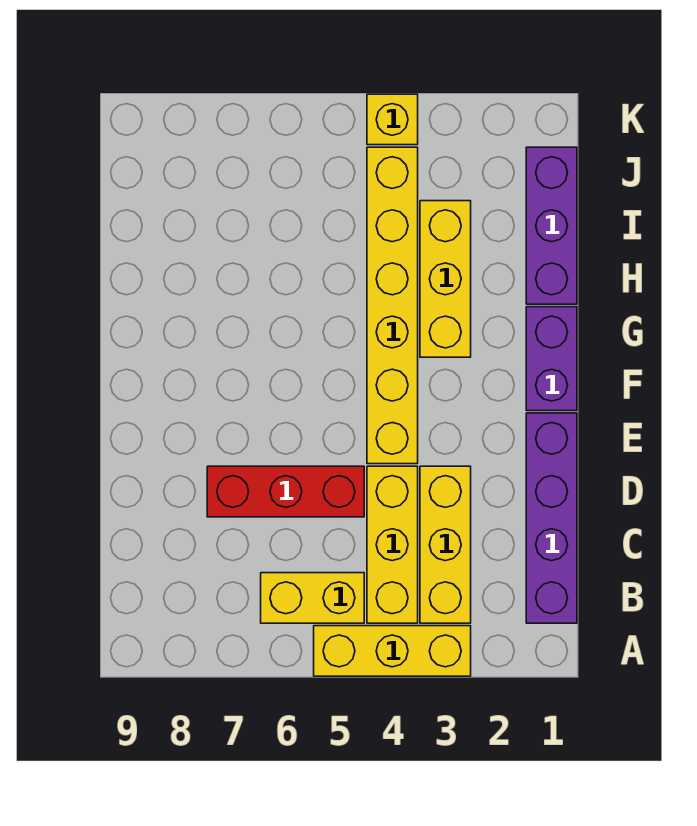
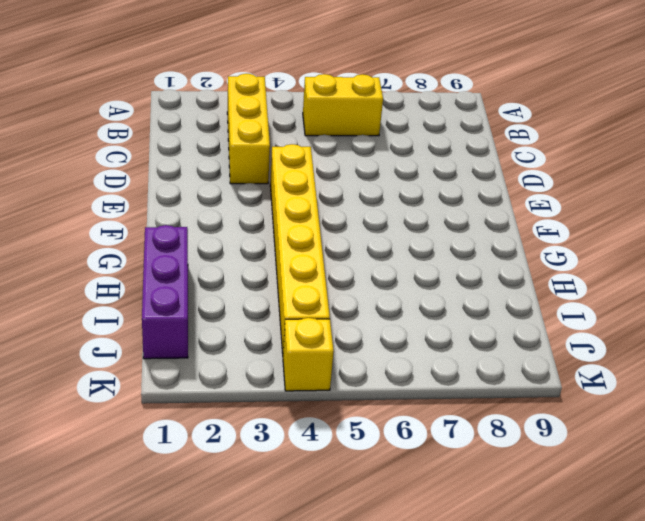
none -> yellow 1x3 brick [314,626,471,676]
none -> purple 1x4 brick [526,413,577,623]

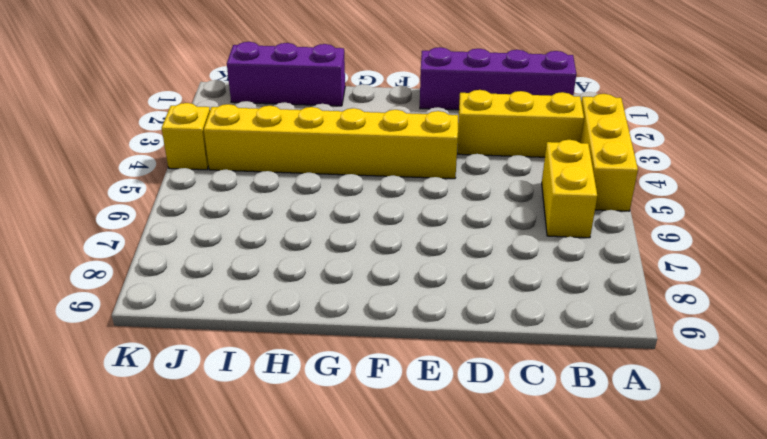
none -> yellow 1x3 brick [367,466,418,623]
none -> red 1x3 brick [207,466,364,517]

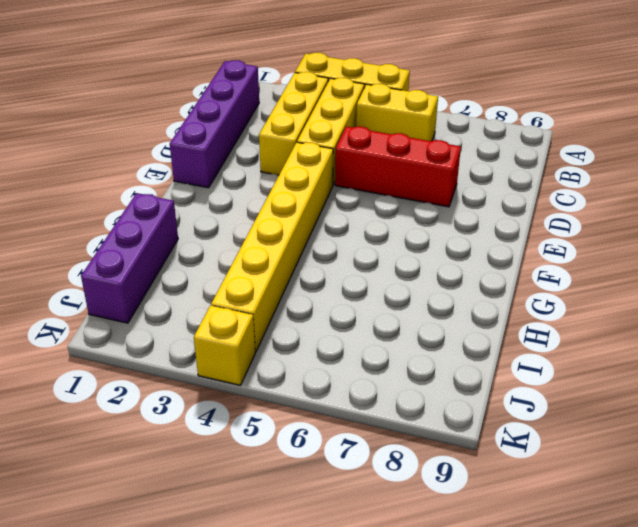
none -> purple 1x2 brick [526,307,577,411]
none -> yellow 1x3 brick [420,201,471,357]

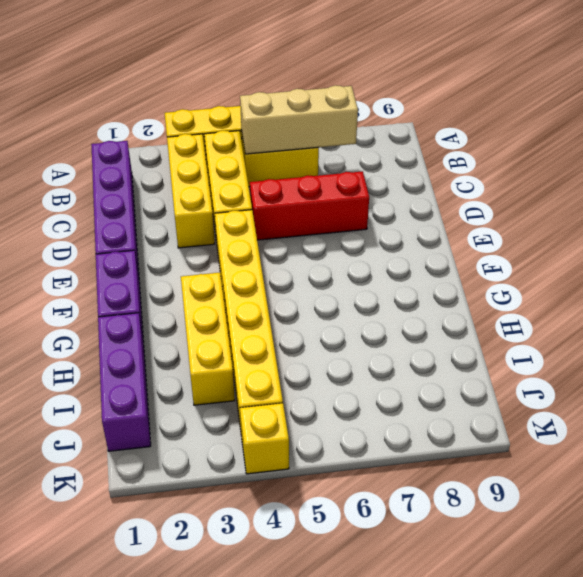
tan 1x3 brick [240,85,358,154] -> none

